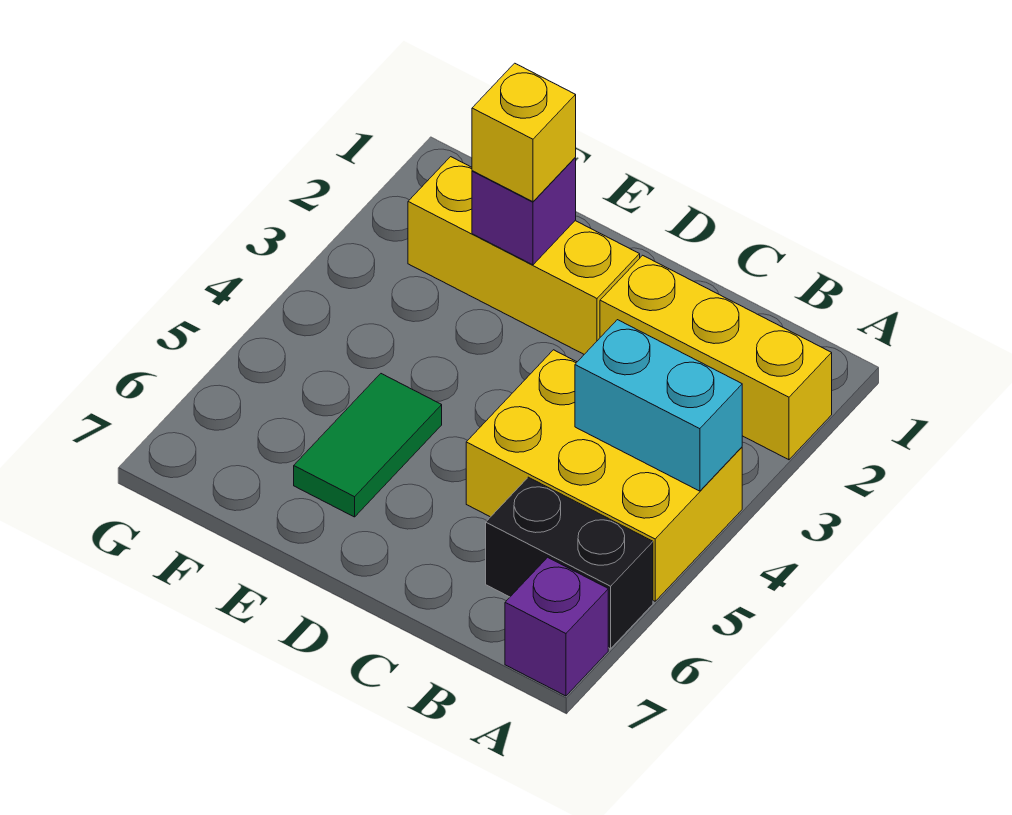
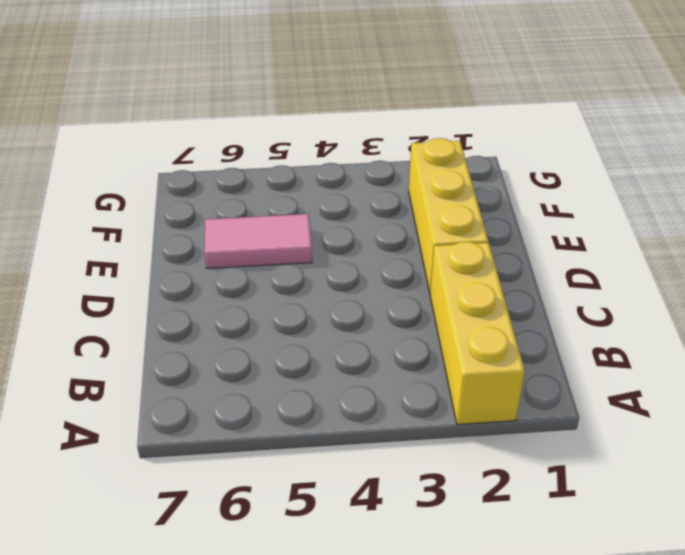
pink 1x2 tile [205,214,312,268] -> green 1x2 tile [294,374,442,517]
none -> yellow 2x3 brick [466,350,742,601]
none -> black 1x2 brick [486,477,653,649]

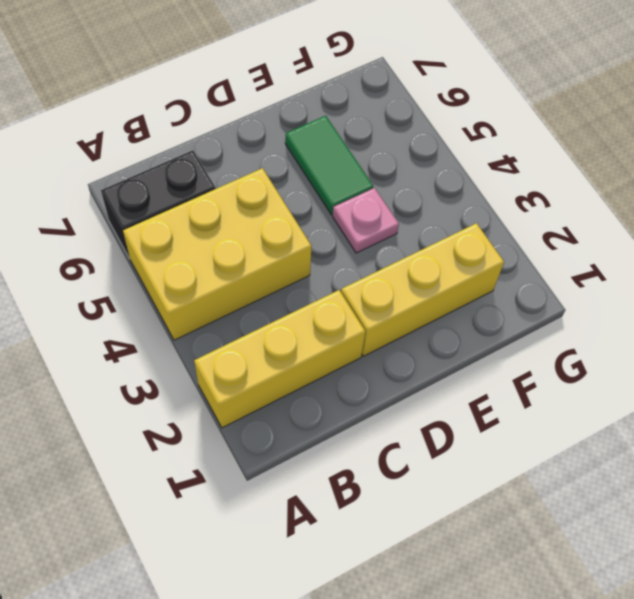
pink 1x1 plate [333,188,399,253] -> none
none -> purple 1x1 brick [505,557,608,696]
none -> cyan 1x2 brick [575,320,742,491]

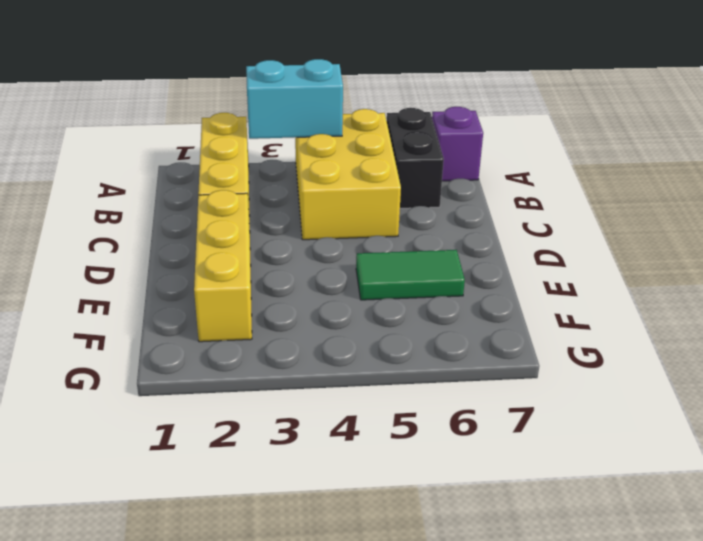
cyan 1x2 brick [246,59,343,139] -> cyan 1x2 brick turned to [575,320,742,491]
none -> purple 1x1 brick [472,158,576,265]
none -> yellow 1x1 brick [472,63,576,202]

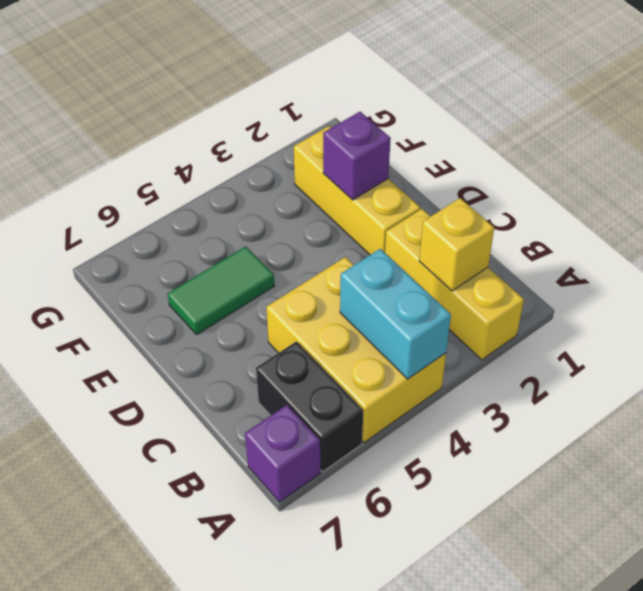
yellow 1x1 brick [419,198,494,291] -> yellow 1x1 brick moved to [472,63,576,202]

